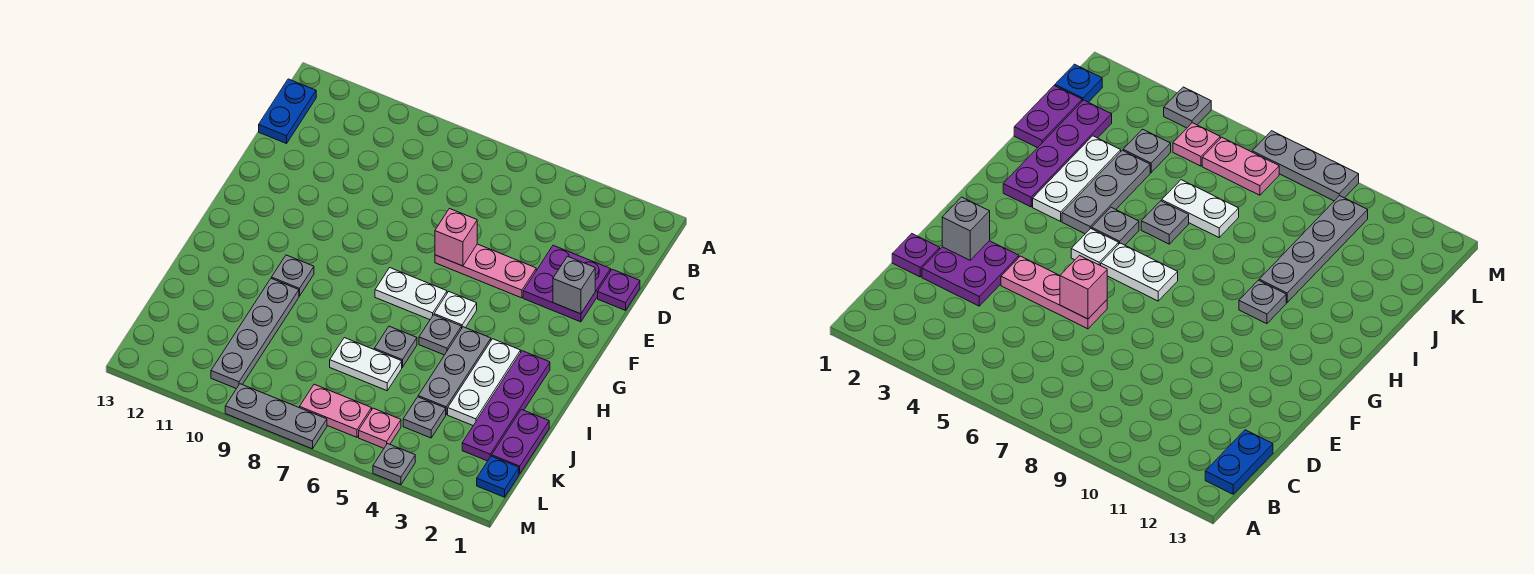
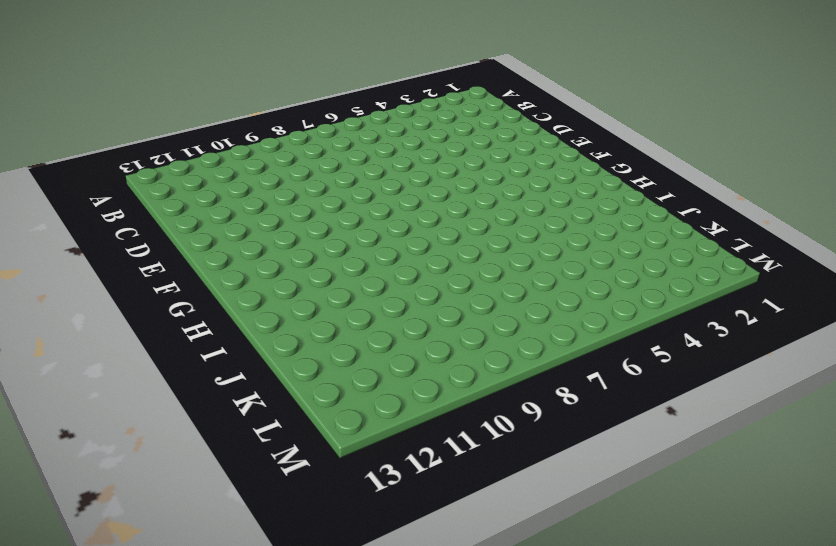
none -> blue 1x2 plate [259,79,316,144]
none -> purple 1x1 plate [598,269,640,310]
none -> purple 2x2 plate [523,245,611,322]

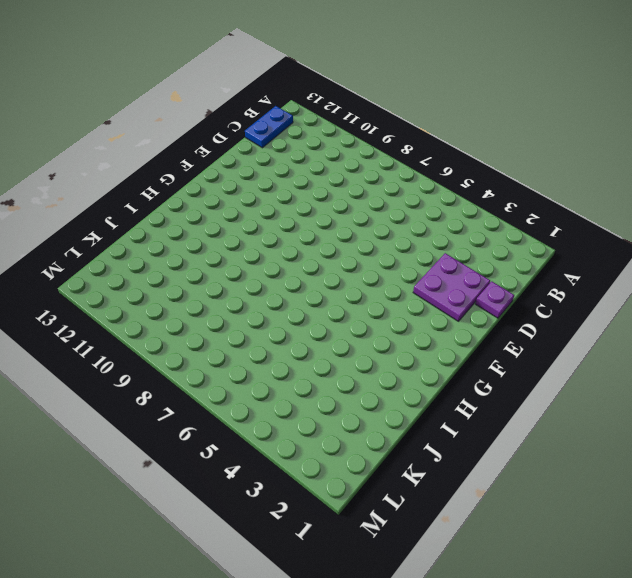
none -> pink 1x3 plate [435,244,536,298]
none -> white 1x1 plate [434,292,477,328]
none -> white 1x2 plate [375,268,447,320]

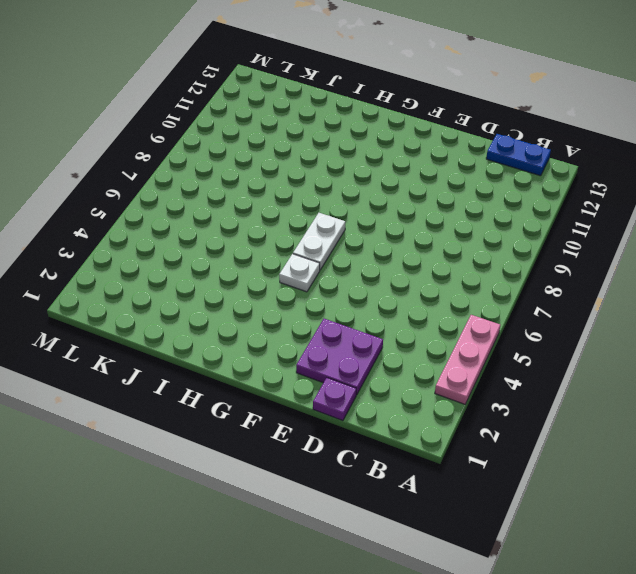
pink 1x3 plate [435,315,500,404] -> pink 1x3 plate moved to [435,244,536,298]
none -> purple 1x4 plate [462,351,550,461]
none -> white 1x3 plate [448,339,521,425]
none -> grey 1x3 plate [418,327,491,414]

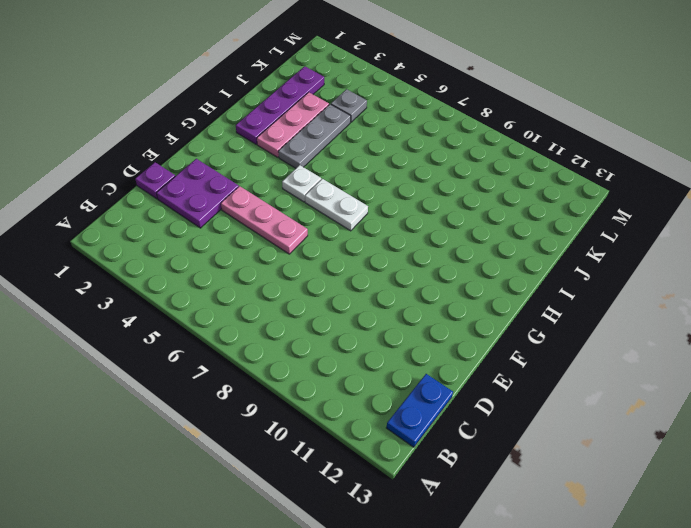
pink 1x3 plate [257,92,329,157] -> white 1x3 plate [448,339,521,425]
none -> grey 1x1 plate [419,315,462,355]
none -> grey 1x1 plate [272,255,314,296]
none -> grey 1x1 plate [374,326,417,367]

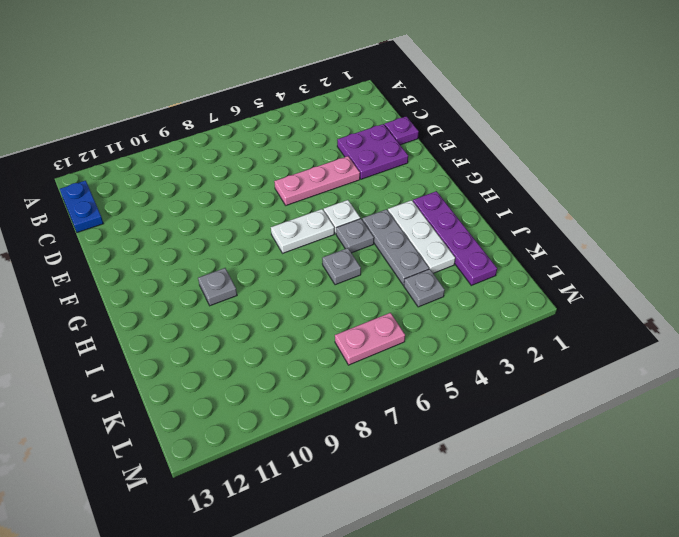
none -> grey 1x4 plate [211,278,299,389]
none -> purple 1x2 plate [492,409,549,474]
none -> white 1x2 plate [330,338,402,391]

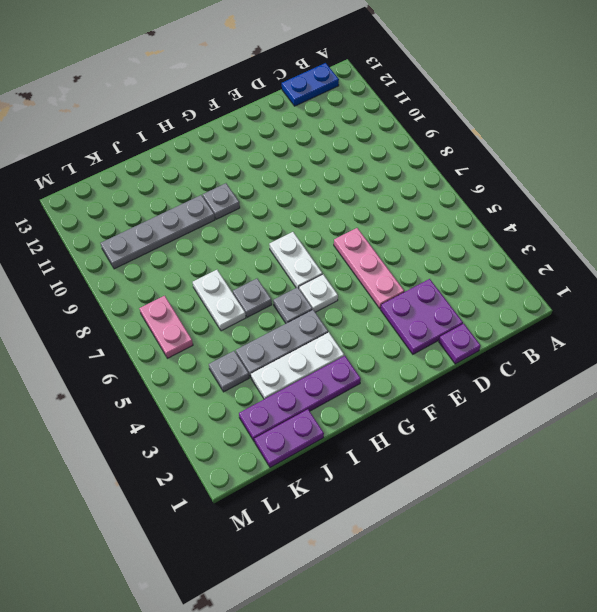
none -> blue 1x1 plate [477,456,519,497]
none -> pink 1x1 plate [359,408,401,448]
none -> grey 1x1 plate [373,444,415,485]

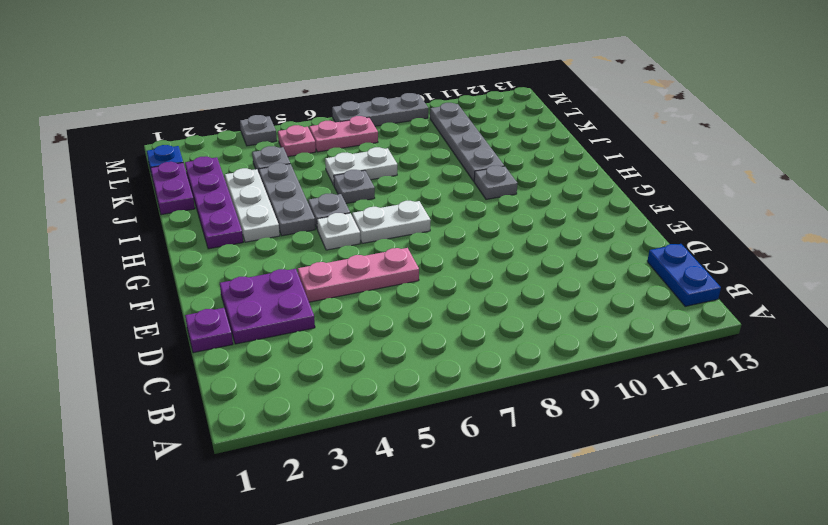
none -> grey 1x1 brick [553,256,595,314]
none -> pink 1x1 brick [435,209,477,266]

